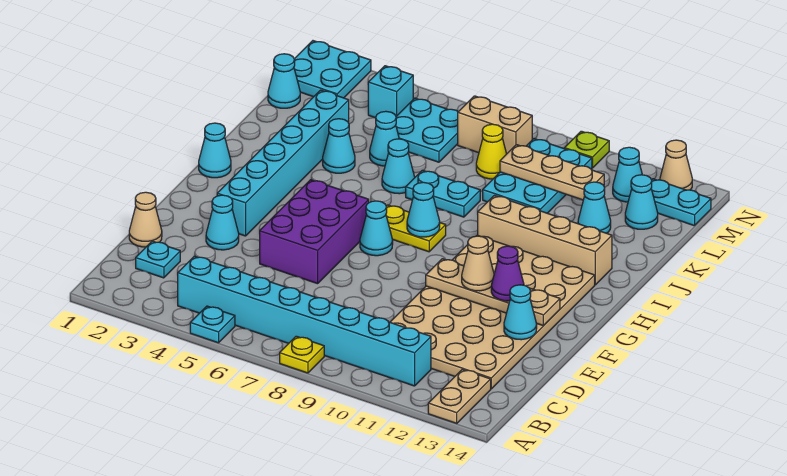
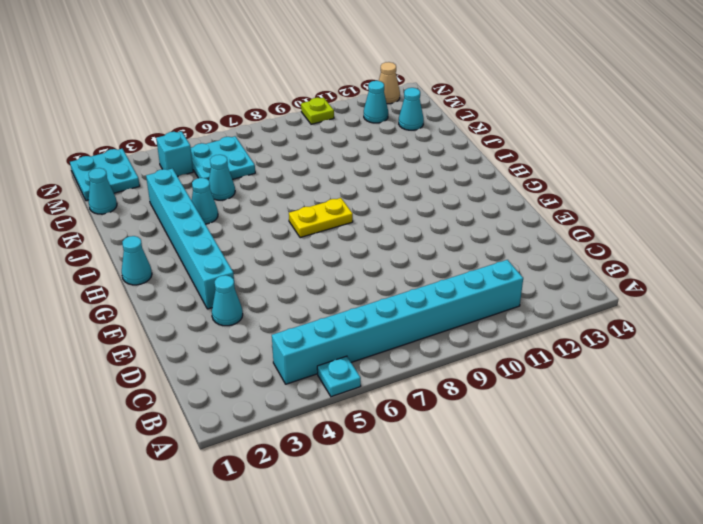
none -> yellow 1x1 plate [280,336,324,373]
none -> tan 1x2 plate [428,369,491,423]
none -> cyan 1x1 plate [136,241,180,278]
none -> tan 4x6 plate [390,235,595,389]

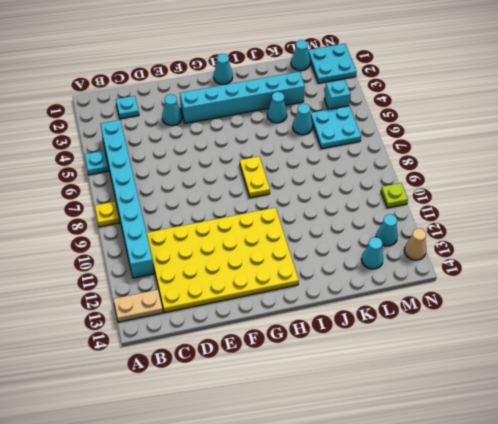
yellow 4x6 plate [147,208,299,313] -> tan 4x6 plate [390,235,595,389]
none -> tan 1x1 cone [129,192,162,247]
none -> purple 2x3 brick [260,180,369,284]
none -> cyan 1x1 cone [360,201,393,256]
none -> tan 1x4 brick [478,195,612,285]

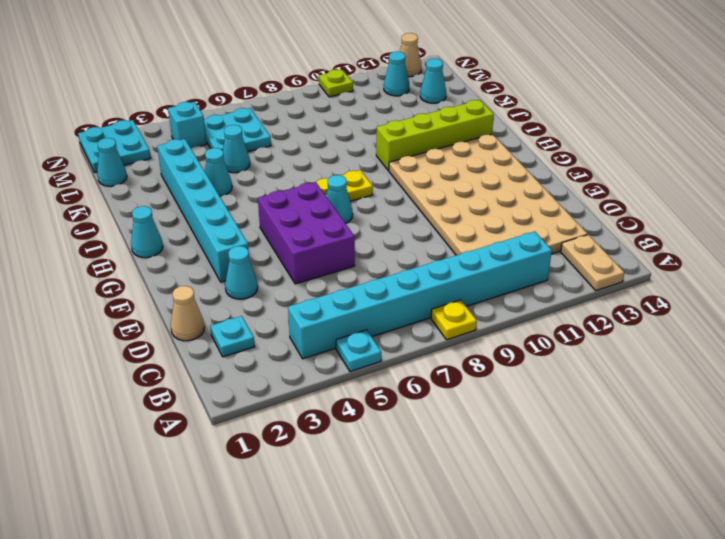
lime 1x4 brick [376,100,494,171] -> tan 1x4 brick [478,195,612,285]
none -> cyan 1x1 cone [382,139,415,194]
none -> cyan 1x2 plate [406,170,480,217]
none -> cyan 2x3 plate [483,139,592,213]
none -> cyan 1x1 cone [578,182,611,233]

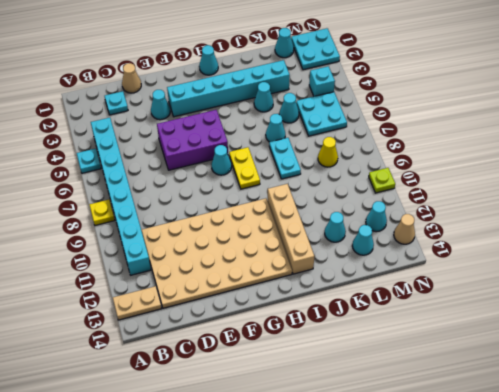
none -> cyan 2x3 plate [483,139,592,213]
none -> tan 1x2 brick [458,96,532,154]
none -> cyan 1x2 plate [651,179,711,226]
none -> cyan 1x1 cone [504,285,537,340]

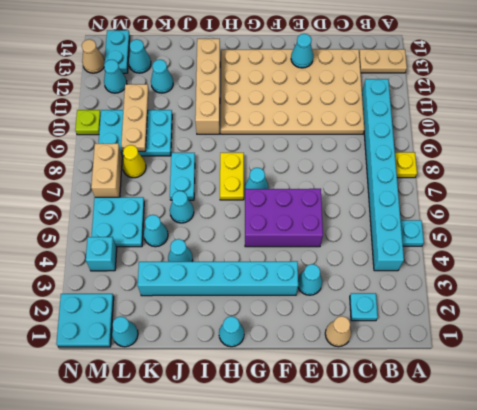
none -> tan 1x4 plate [426,259,560,326]
none -> cyan 1x1 cone [407,182,440,237]
none -> tan 1x1 cone [462,236,494,291]
none -> purple 1x1 cone [491,246,524,301]

